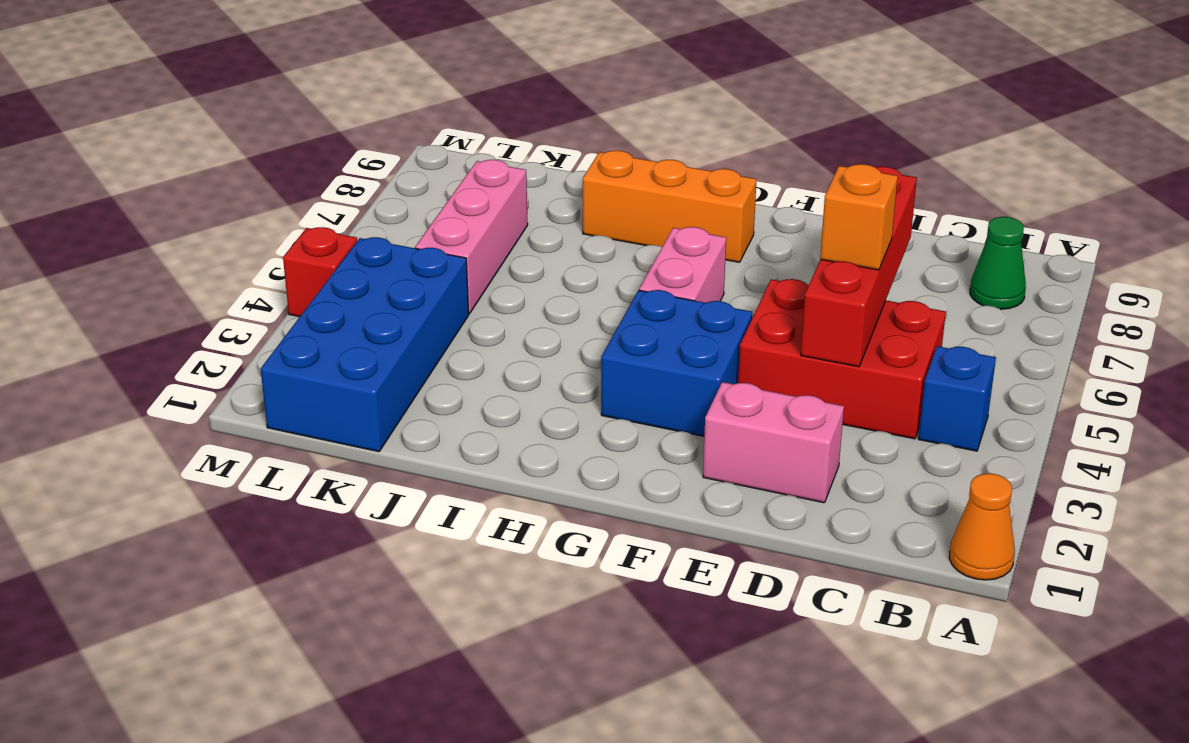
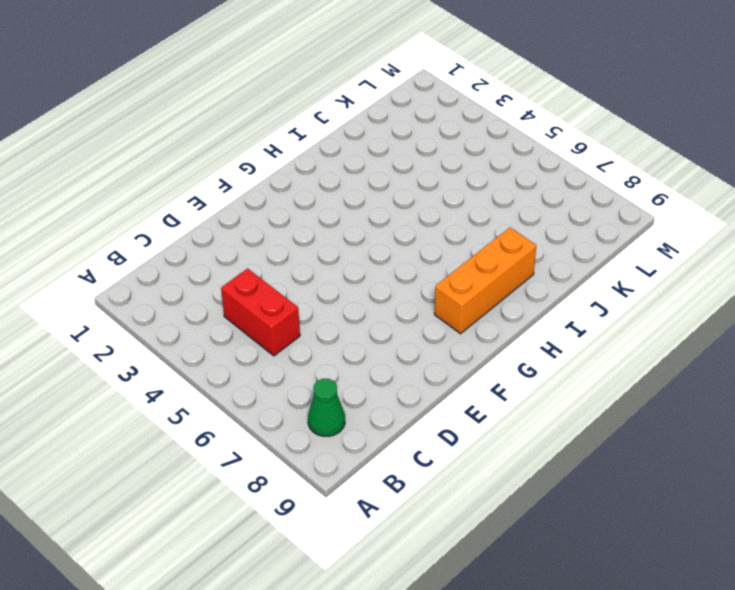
red 1x2 brick [221,268,300,356] -> red 2x3 brick [738,279,946,439]
none -> orange 1x1 cone [949,473,1015,580]
none -> blue 1x1 brick [918,346,996,451]
none -> pink 1x2 brick [703,382,844,503]

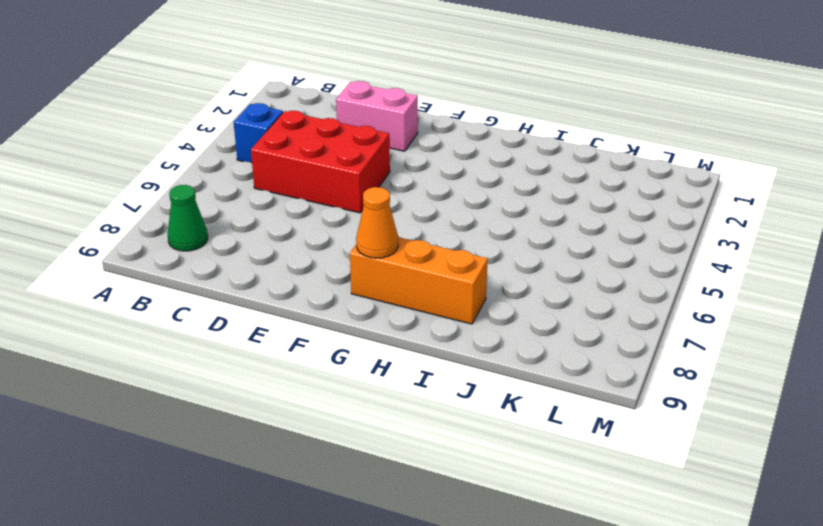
orange 1x1 cone [356,187,398,258] -> orange 1x1 cone moved to [949,473,1015,580]
none -> blue 2x2 brick [601,290,752,436]
none -> pink 1x2 brick [639,227,726,303]
none -> blue 2x4 brick [261,237,469,452]

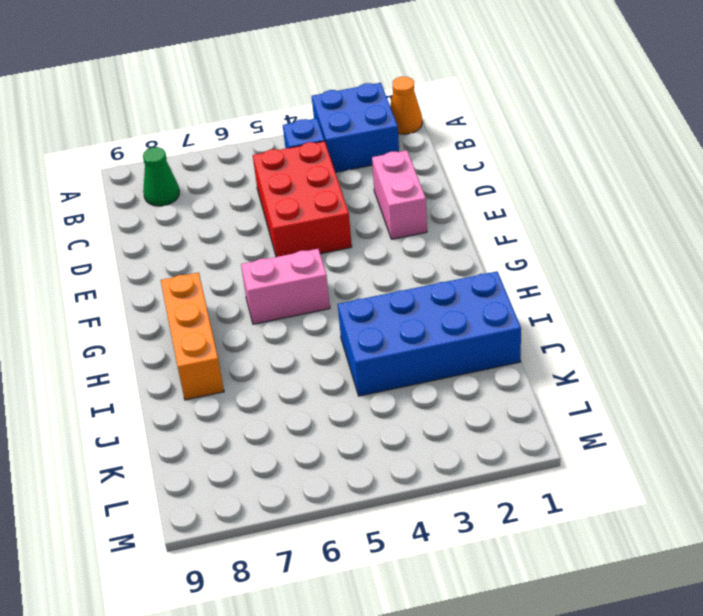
blue 2x2 brick [312,83,399,172] -> blue 2x2 brick moved to [601,290,752,436]
blue 2x4 brick [338,271,521,396] -> blue 2x4 brick moved to [261,237,469,452]
none -> pink 1x3 brick [415,160,528,314]
none -> red 1x1 brick [283,227,357,317]
none -> red 1x4 brick [801,167,917,367]

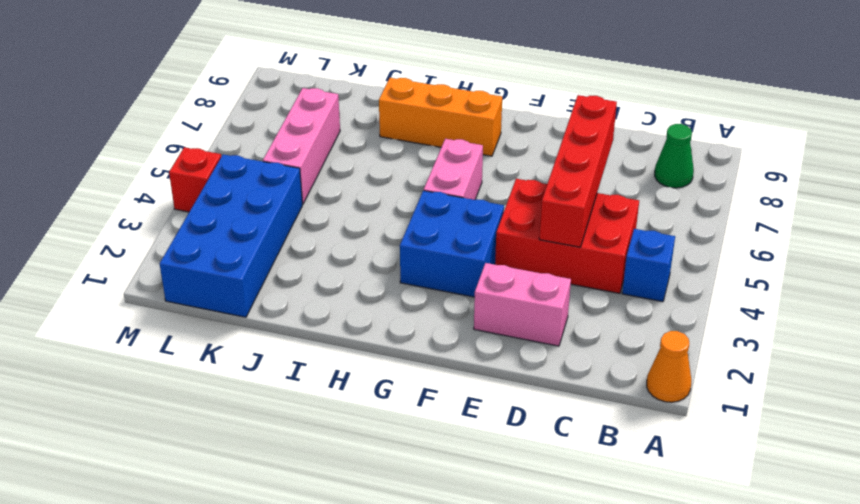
none -> orange 1x1 brick [820,164,898,270]

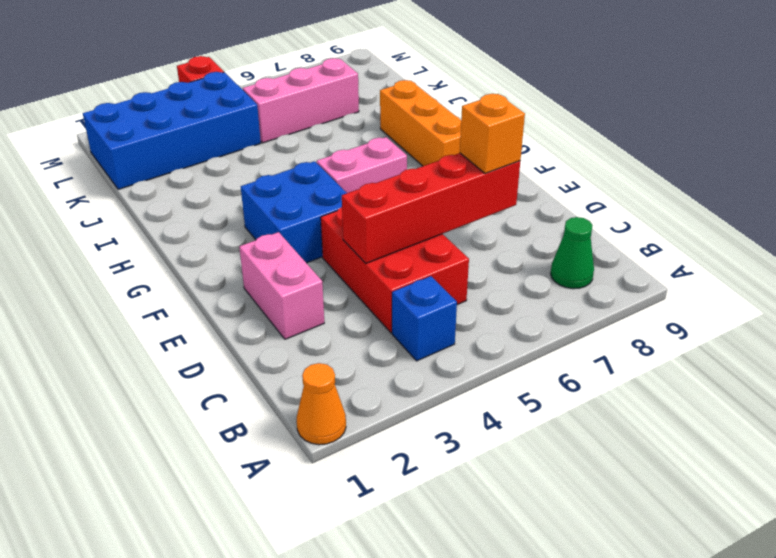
orange 1x1 brick [460,94,525,173] -> orange 1x1 brick moved to [820,164,898,270]

